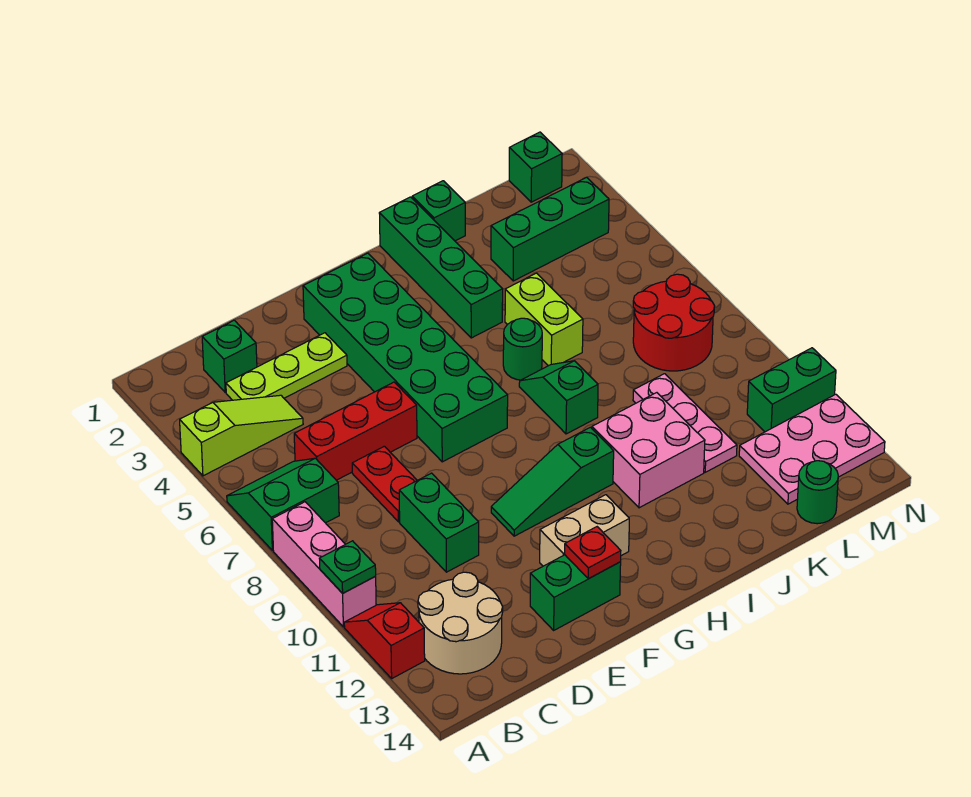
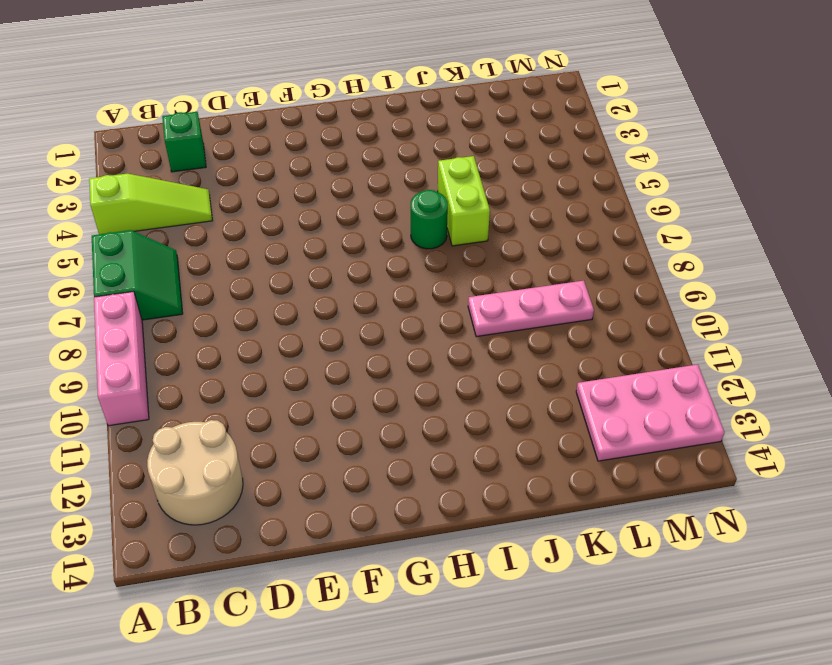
green 2x2 slope [92,230,183,320] -> green 2x2 slope turned to [227,458,339,551]
pink 1x3 plate [468,281,594,337] -> pink 1x3 plate turned to [633,374,737,472]
none -> red 1x2 slope [344,603,425,678]
none -> lime 1x3 plate [226,333,347,400]
none -> red 1x3 brick [294,382,417,480]

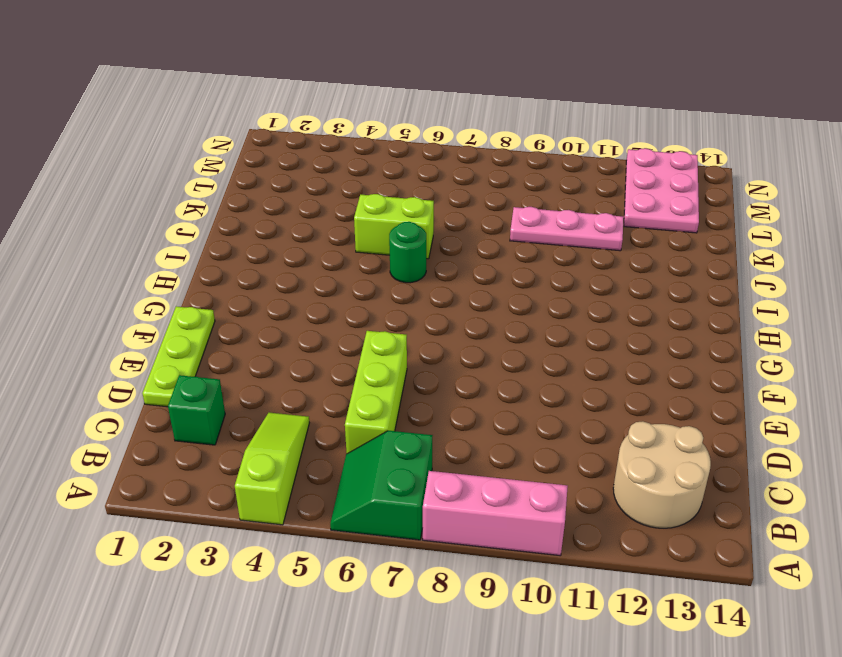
lime 1x3 brick [345,331,407,454] -> red 1x3 brick [294,382,417,480]
lime 1x3 plate [142,306,215,407] -> lime 1x3 plate moved to [226,333,347,400]
none -> red 1x2 slope [344,603,425,678]
none -> red 1x2 plate [352,446,417,522]
none -> green 1x2 brick [399,473,479,572]

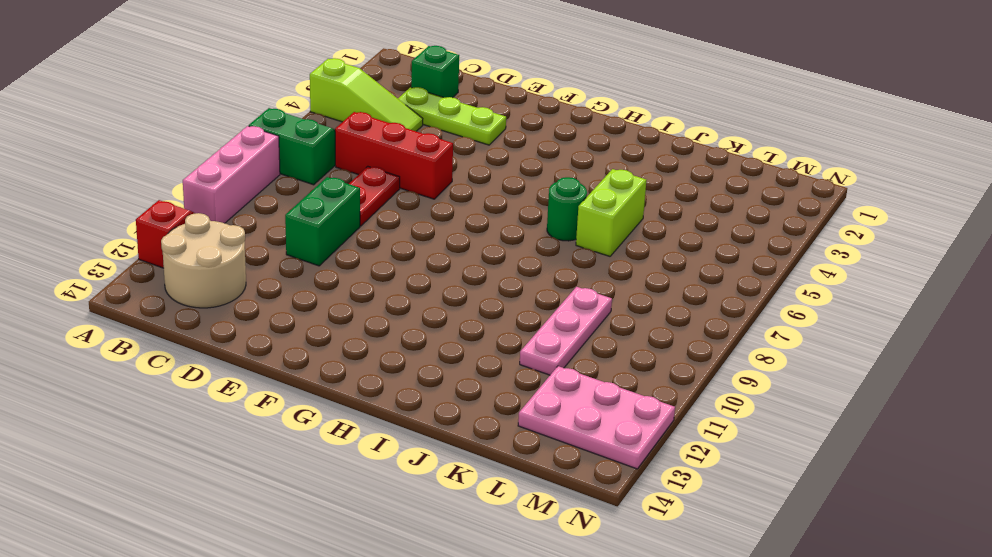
none -> green 1x2 brick [530,555,621,630]
none -> green 2x6 brick [303,253,508,462]
none -> green 1x3 slope [491,427,614,536]

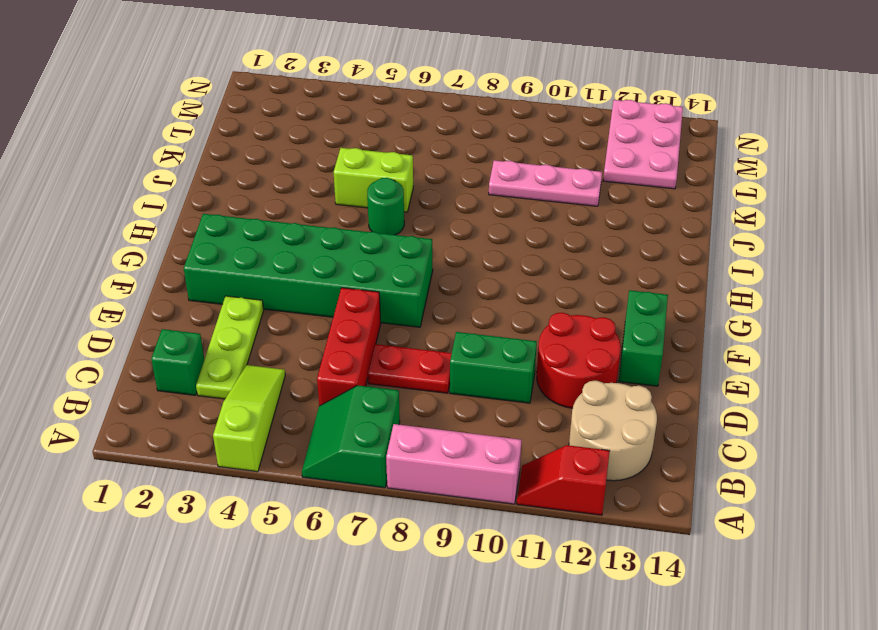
red 2x2 round brick [537,313,621,408] -> red 2x2 round brick moved to [633,274,714,371]
none -> green 1x3 slope [491,427,614,536]
none -> tan 1x2 brick [540,495,629,566]
none -> green 1x4 brick [379,197,503,338]

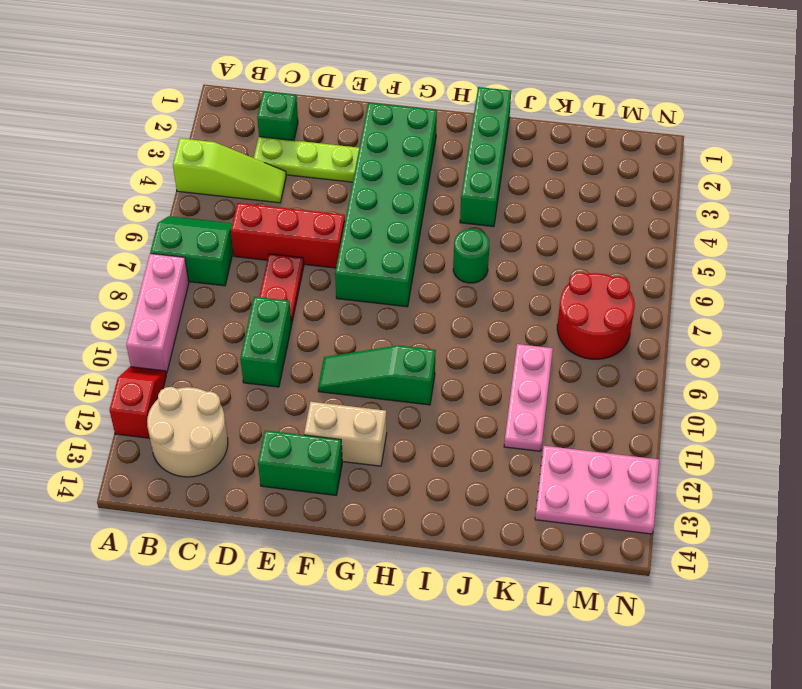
none -> green 1x2 slope [519,361,598,434]
none -> pink 2x2 brick [592,393,705,508]
none -> green 1x1 brick [412,181,465,241]

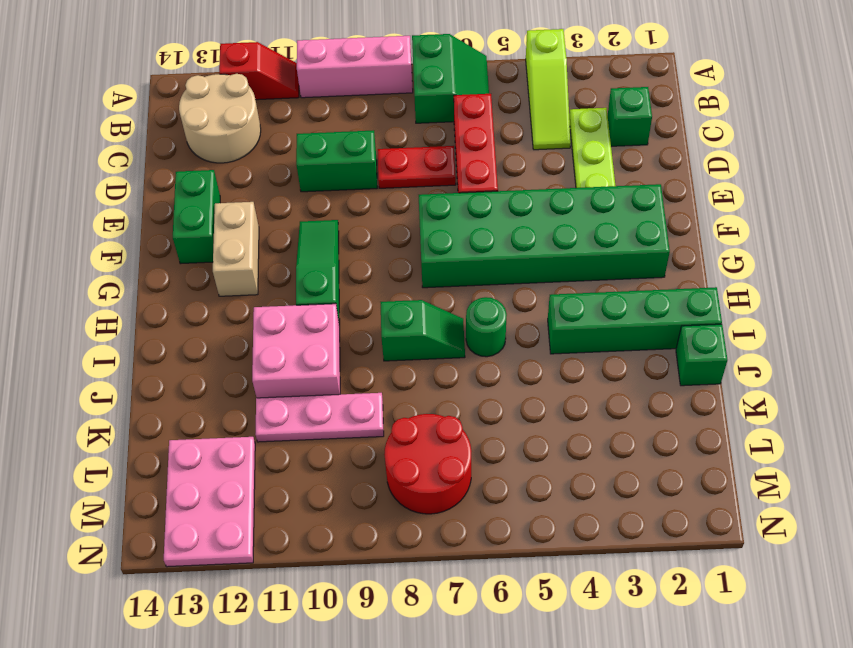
none -> lime 1x2 brick [505,273,583,366]
none -> green 1x3 brick [491,177,609,281]
none -> green 1x1 round brick [797,461,838,524]

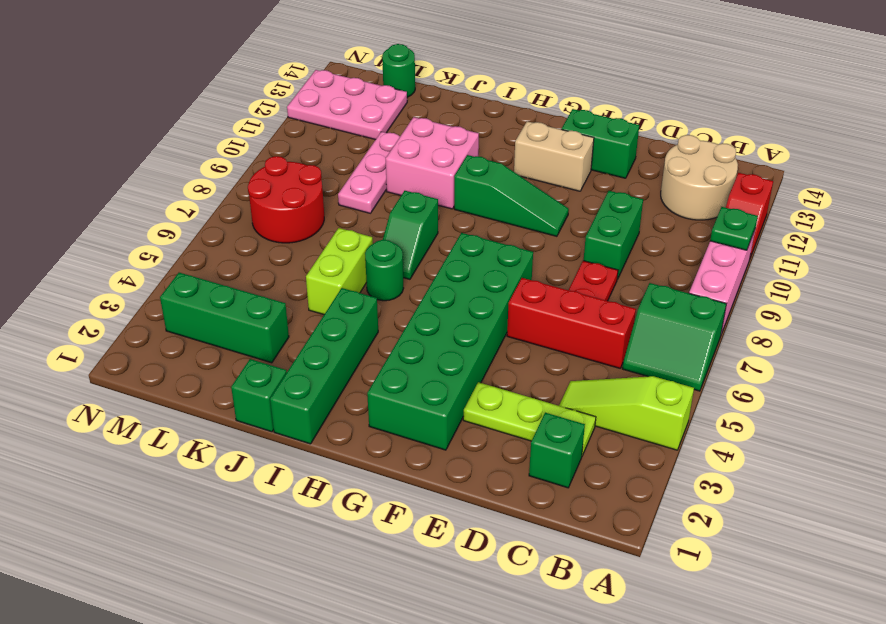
none -> green 1x1 brick [509,132,562,202]
none -> green 1x2 brick [747,348,836,432]
none -> red 1x1 plate [565,527,621,579]

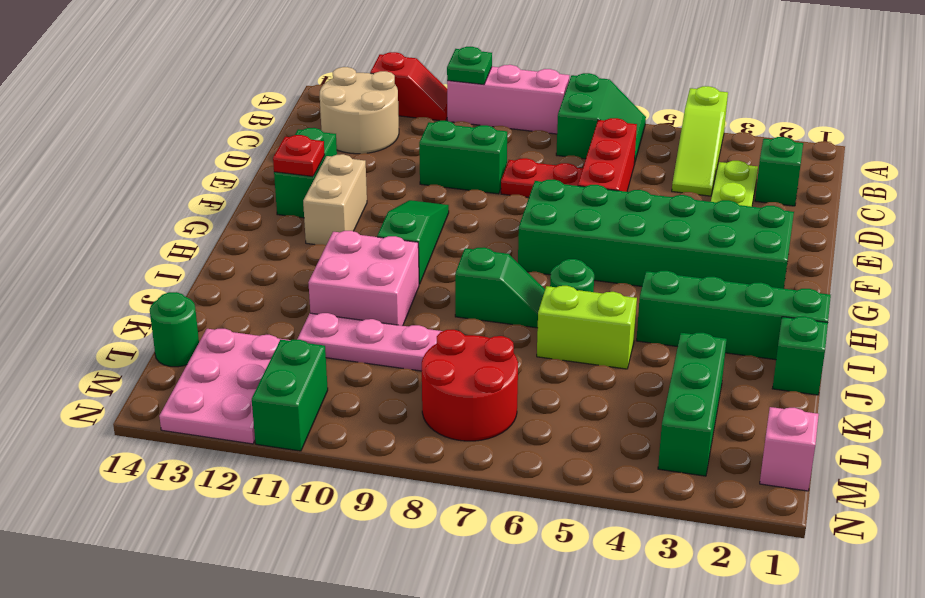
pink 1x1 brick [760,407,819,491] -> green 1x1 brick [509,132,562,202]

